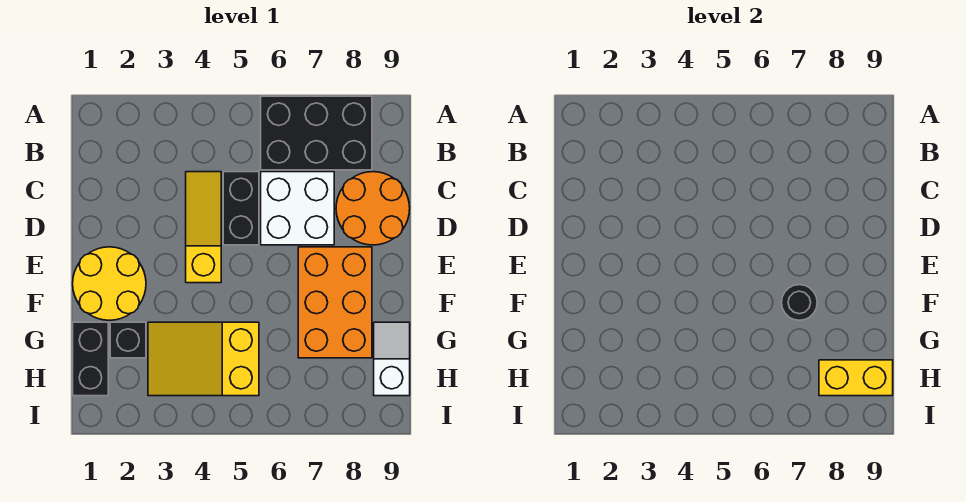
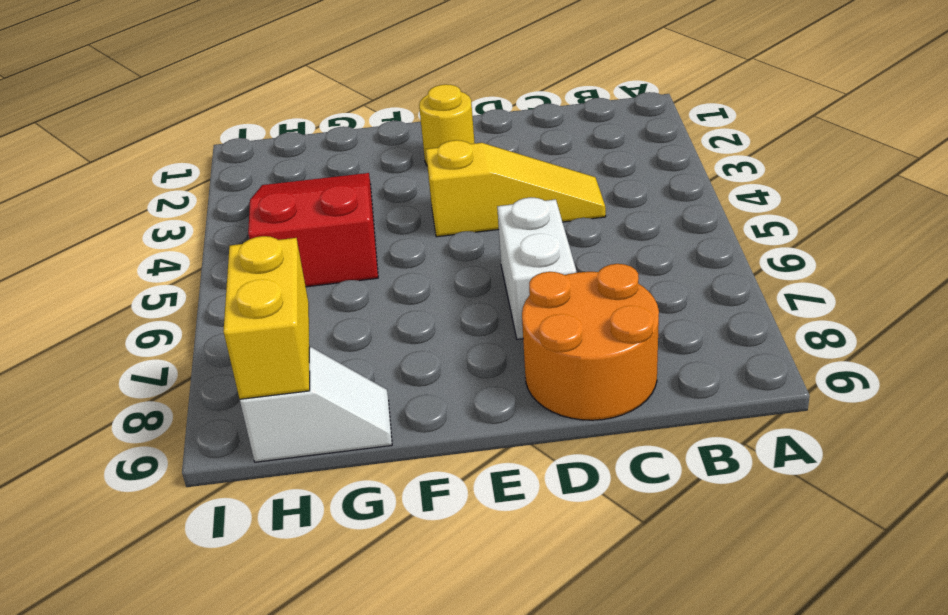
white 1x2 brick [497,198,576,339] -> white 2x2 brick [261,172,334,245]
yellow 1x1 round brick [419,84,475,165] -> yellow 2x2 round brick [73,247,146,320]
red 2x3 slope [248,173,378,287] -> yellow 2x3 slope [148,322,259,396]
none -> black 2x3 brick [261,96,372,170]
none -> black 1x2 brick [223,172,259,245]
none -> orange 2x3 brick [298,247,372,358]

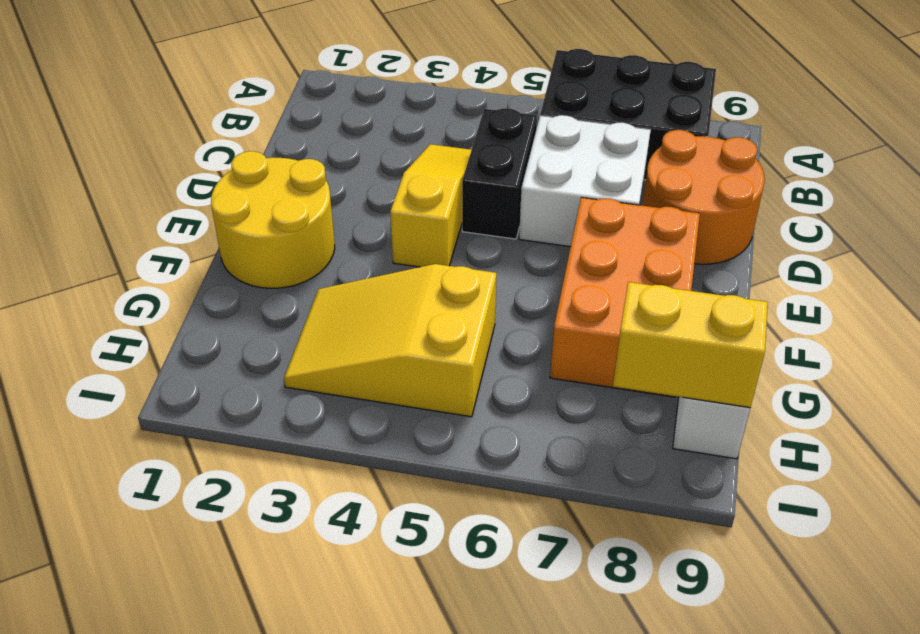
none -> black 1x2 brick [73,322,108,396]
none -> black 1x1 brick [110,322,146,358]
none -> black 1x1 round brick [782,285,817,320]

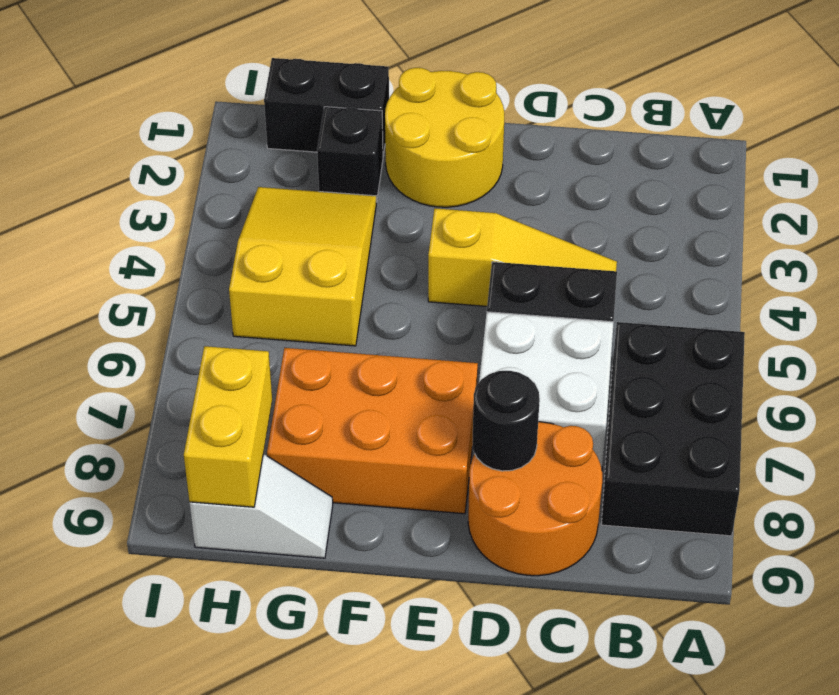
black 1x1 round brick [472,371,540,471] -> black 1x1 round brick moved to [782,285,817,320]

